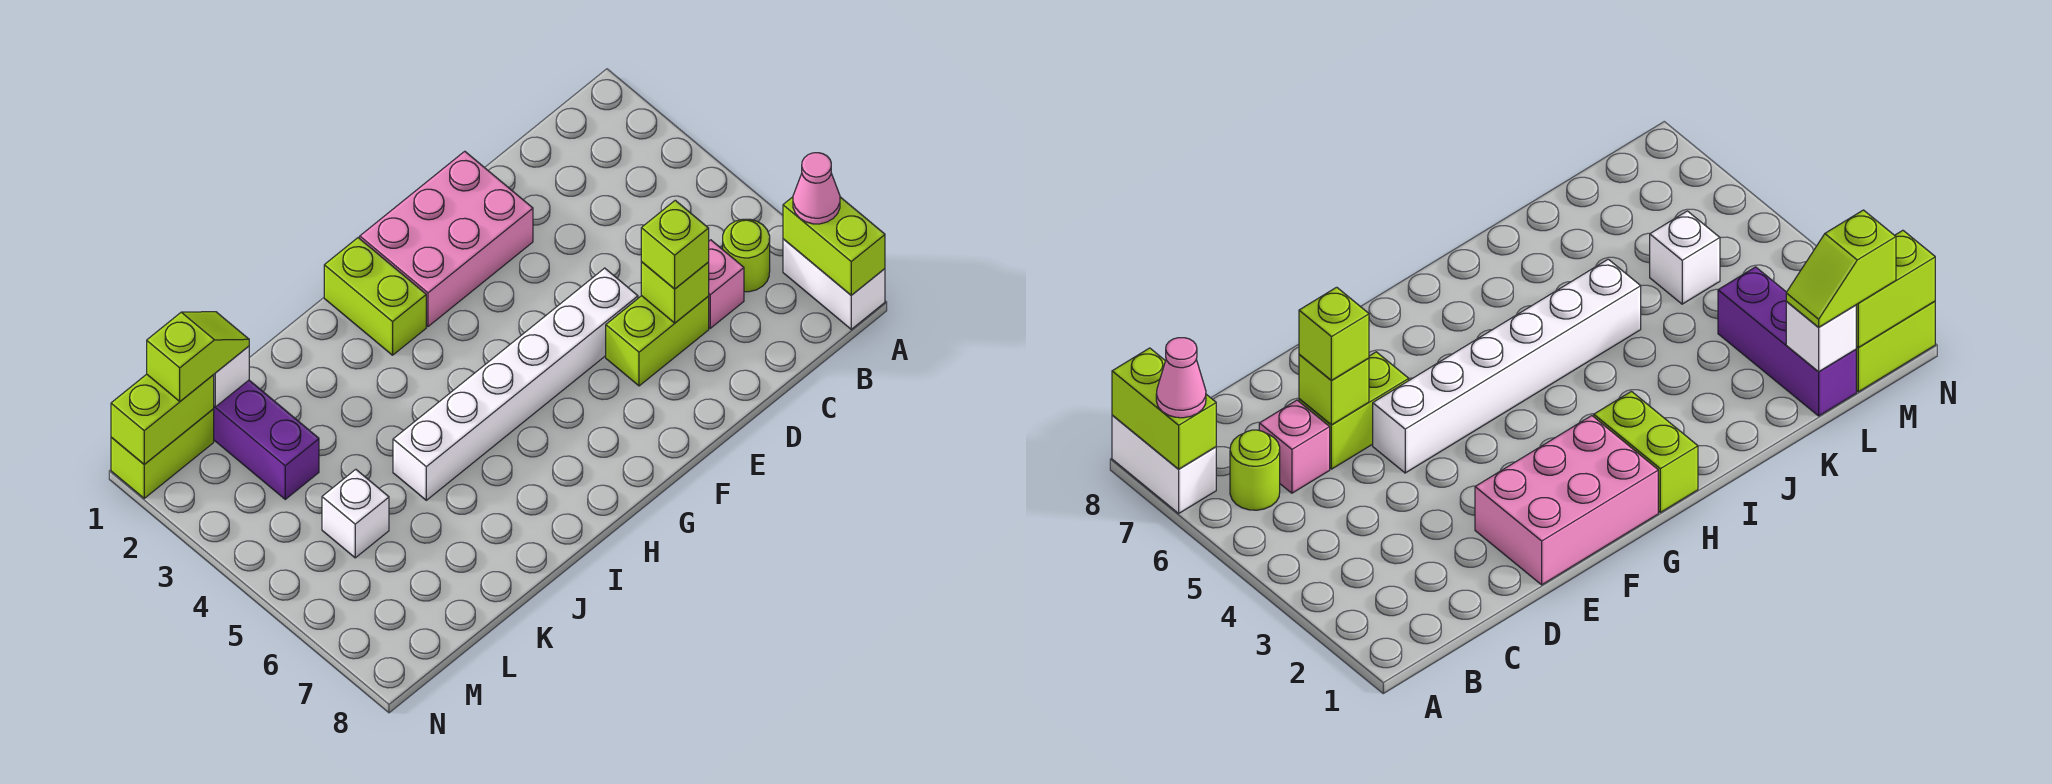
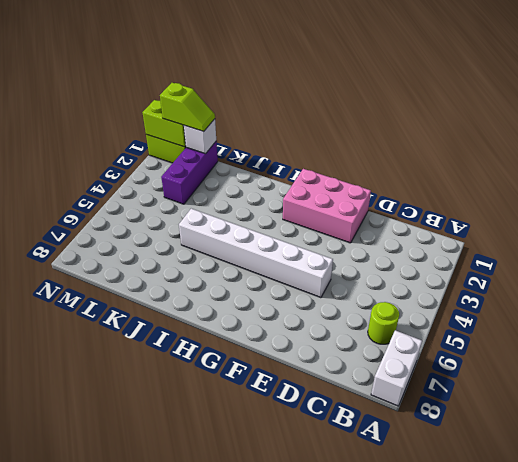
none -> pink 1x1 brick [708,240,744,328]
none -> lime 1x2 brick [606,296,709,386]
none -> lime 1x2 brick [324,238,426,355]

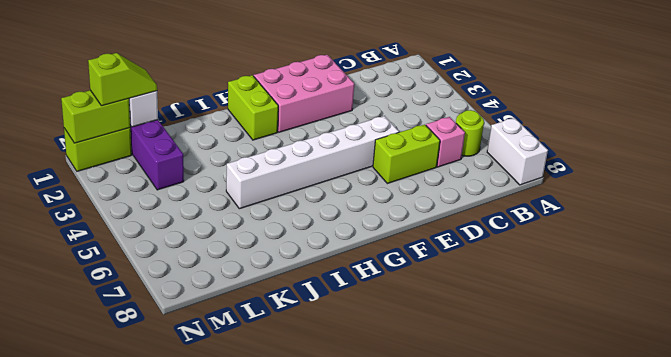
none -> white 1x1 brick [322,469,389,558]
none -> lime 1x2 brick [783,197,885,295]
none -> lime 1x1 brick [641,262,709,323]

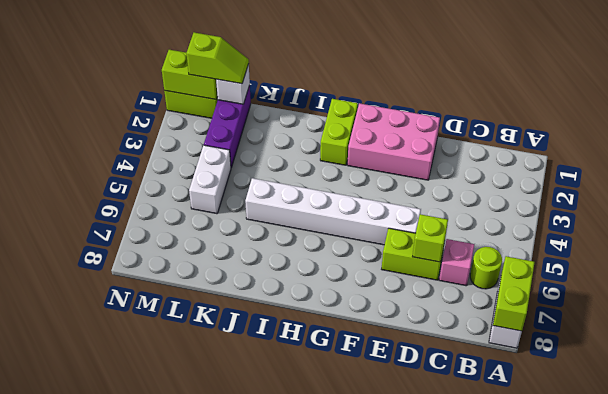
white 1x2 brick [189,145,231,214] -> white 1x1 brick [322,469,389,558]
none -> pink 1x1 cone [793,153,840,224]
none -> lime 1x1 brick [641,200,709,289]

